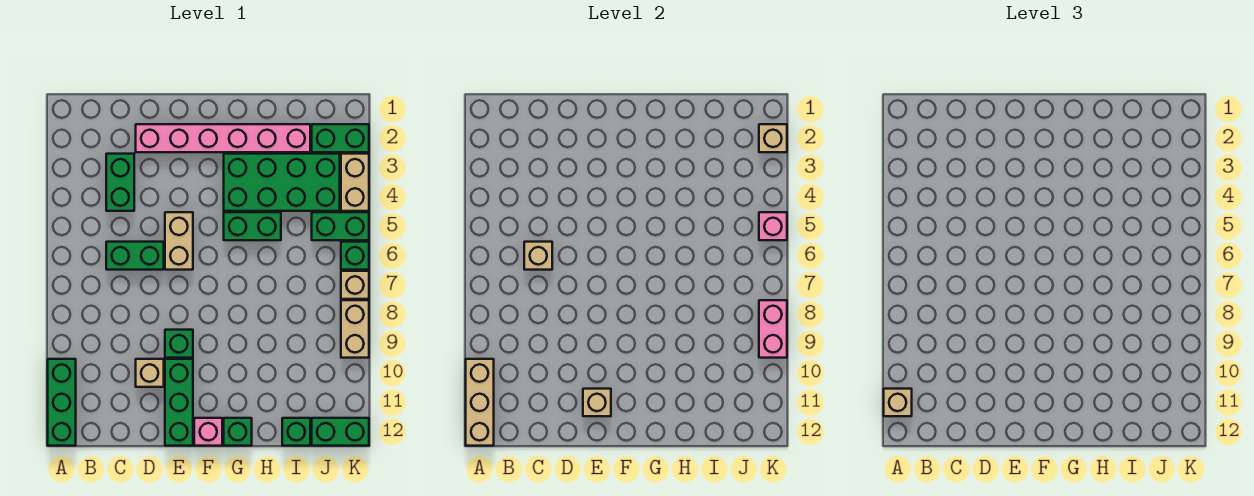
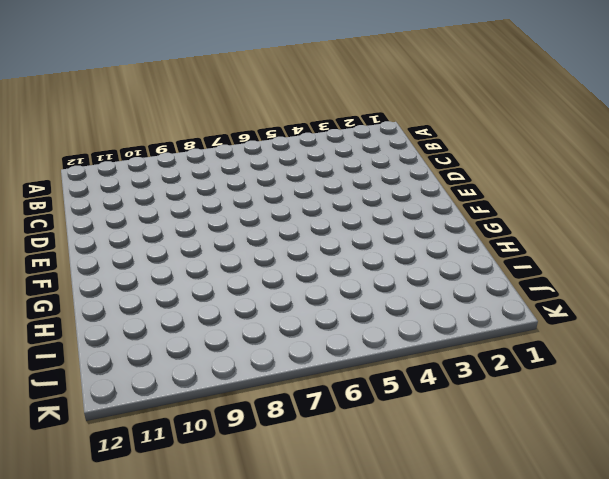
none -> green 1x3 brick [48,359,76,446]
none -> green 1x2 brick [106,154,134,211]
none -> green 1x2 brick [106,242,164,270]

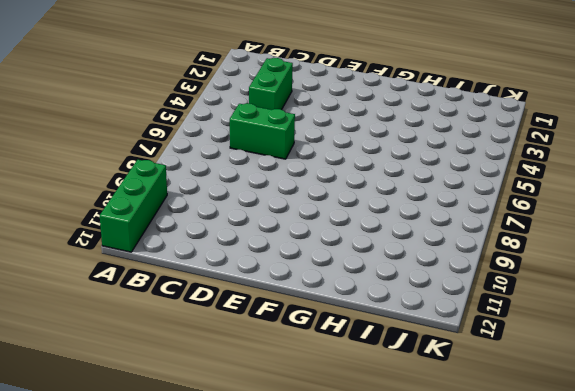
none -> pink 1x6 brick [136,124,310,152]
none -> tan 1x1 brick [136,359,164,387]
none -> tan 1x2 brick [165,212,193,270]

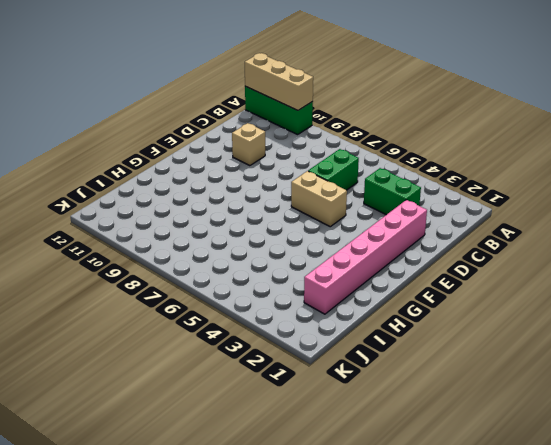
none -> green 1x1 brick [165,330,193,358]
none -> green 1x3 brick [165,359,193,446]
none -> pink 1x1 brick [194,418,222,446]

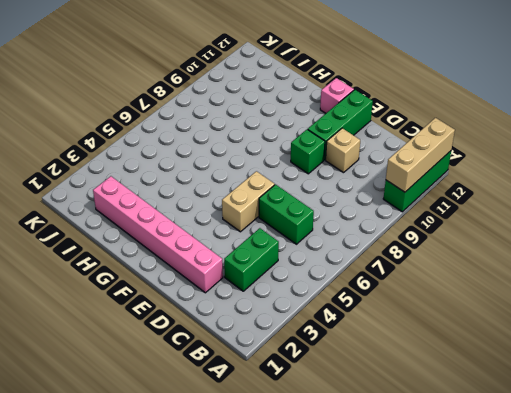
none -> green 2x4 brick [224,154,340,211]
none -> green 1x2 brick [224,212,281,240]
none -> green 1x1 brick [224,418,252,446]

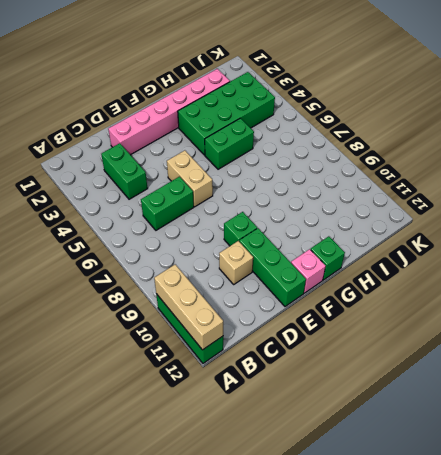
none -> green 1x1 brick [282,418,310,446]
none -> green 1x2 brick [312,124,369,152]
none -> green 1x2 brick [312,212,369,240]

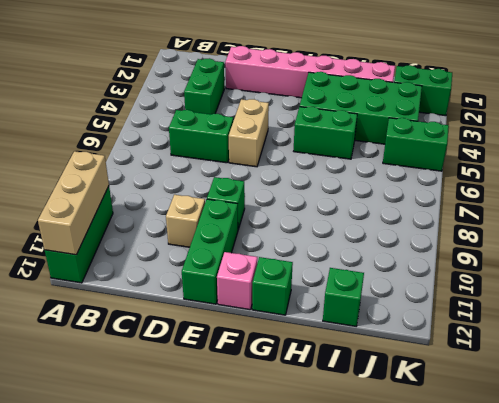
none -> green 1x2 brick [312,418,369,446]
none -> tan 1x2 brick [341,154,369,211]
none -> green 1x1 brick [341,242,369,270]

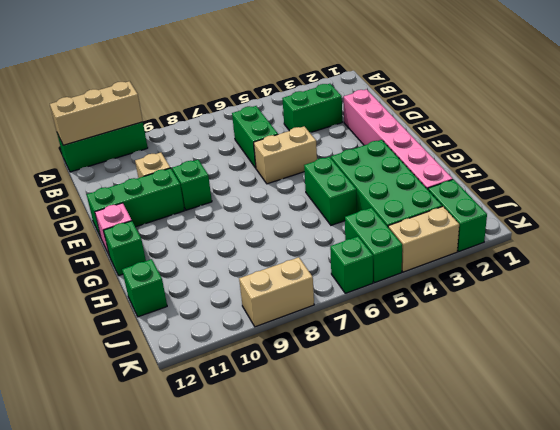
none -> green 1x2 brick [312,418,369,446]
none -> tan 1x1 brick [341,271,369,299]
none -> tan 1x1 brick [524,242,552,270]

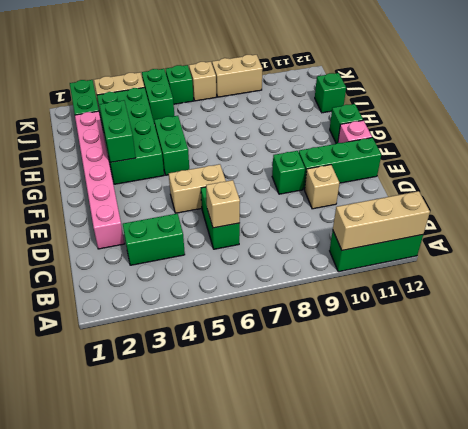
green 1x2 brick [100,100,136,162] -> green 1x2 brick moved to [312,418,369,446]
none -> tan 1x1 brick [583,389,611,416]
none -> tan 1x1 brick [759,124,787,152]
none -> pink 1x1 brick [759,212,787,240]

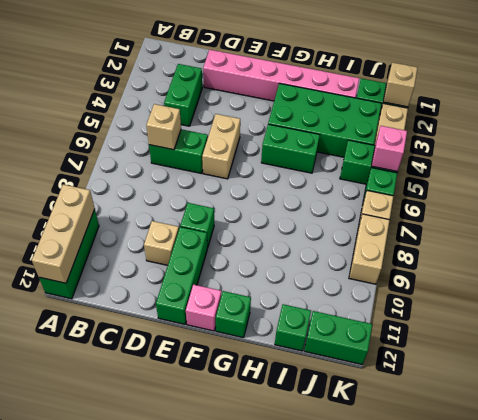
none -> tan 1x1 brick [583,389,611,416]
none -> pink 1x2 brick [759,300,787,358]
none -> tan 1x1 brick [884,389,912,416]

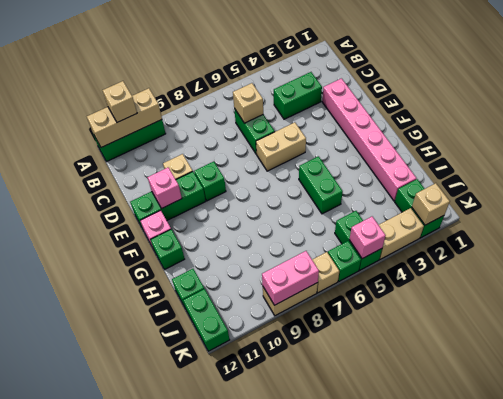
pink 1x1 brick [148,168,182,209] -> tan 1x1 brick [583,389,611,416]
none -> green 2x4 brick [224,154,340,211]

